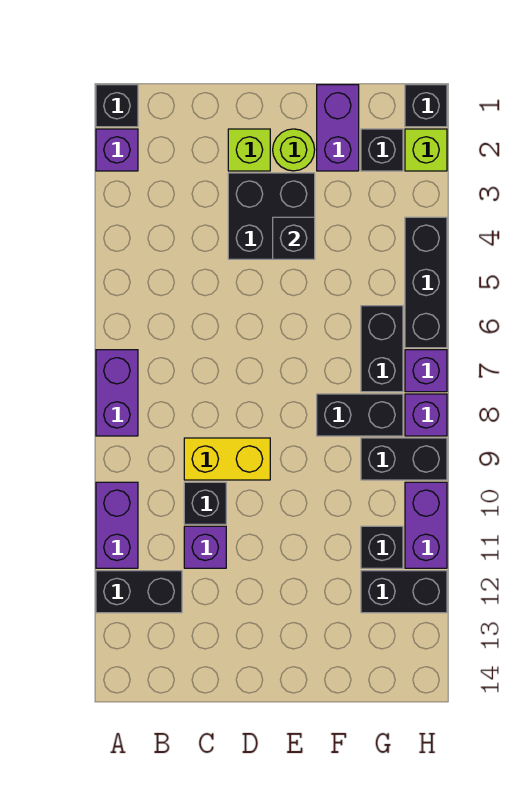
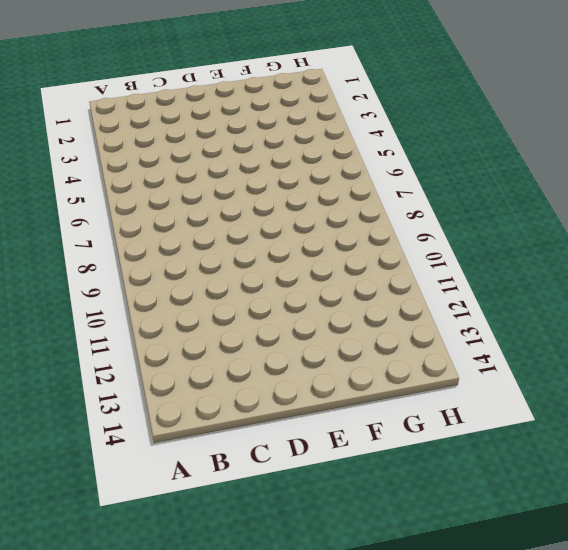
none -> black 1x1 brick [96,85,138,127]
none -> purple 1x1 brick [96,129,138,171]
none -> purple 1x2 brick [96,350,138,436]

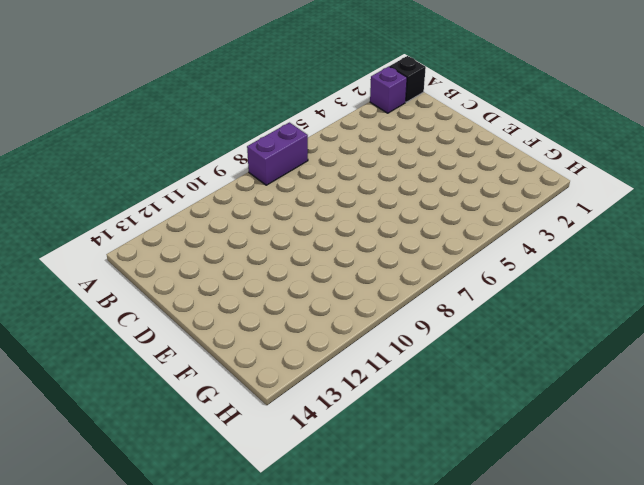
none -> purple 1x2 brick [96,482,138,568]
none -> black 1x2 brick [96,571,182,613]
none -> yellow 1x2 brick [184,438,270,480]

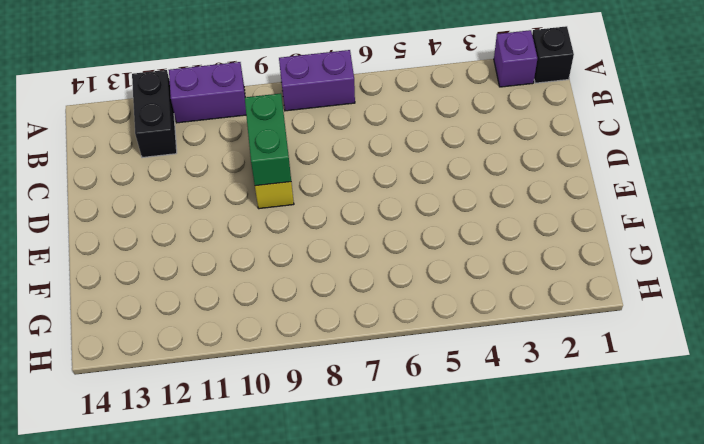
green 1x2 brick [245,93,291,186] -> none
none -> black 1x1 brick [184,482,226,524]
none -> purple 1x1 brick [184,526,226,568]
none -> lime 1x1 brick [228,129,270,171]

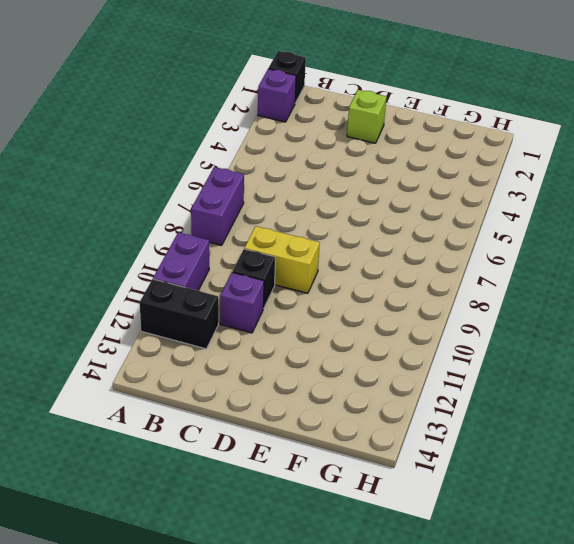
none -> black 2x2 brick [228,173,315,259]
none -> lime 1x1 round brick [273,129,315,171]
none -> purple 1x2 brick [317,85,359,171]

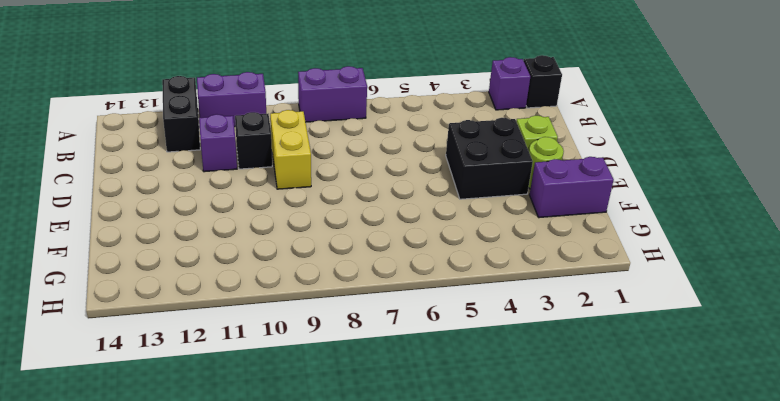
none -> black 1x2 brick [317,394,403,436]
none -> black 1x1 brick [361,129,403,171]
none -> black 1x2 brick [361,306,403,392]

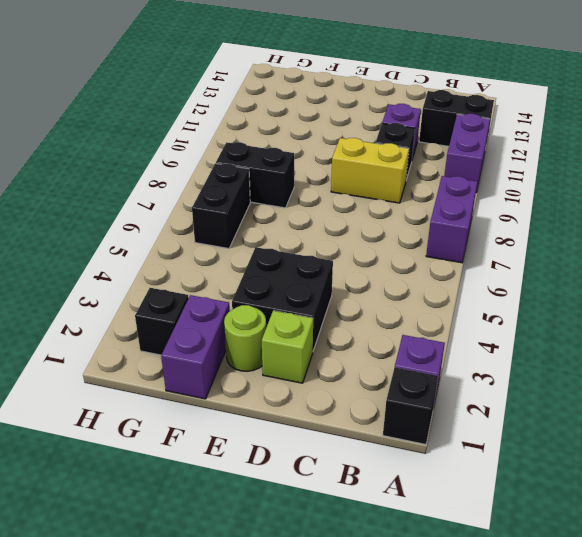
none -> black 1x2 brick [361,438,447,480]
none -> black 1x1 brick [361,526,403,568]
none -> black 1x2 brick [361,571,447,613]

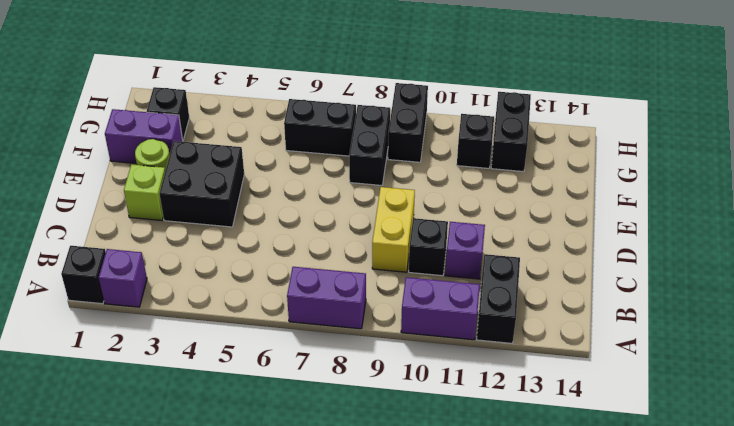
none -> black 1x1 brick [405,85,447,127]
none -> lime 1x1 brick [405,129,447,171]
none -> black 1x3 brick [405,217,447,348]

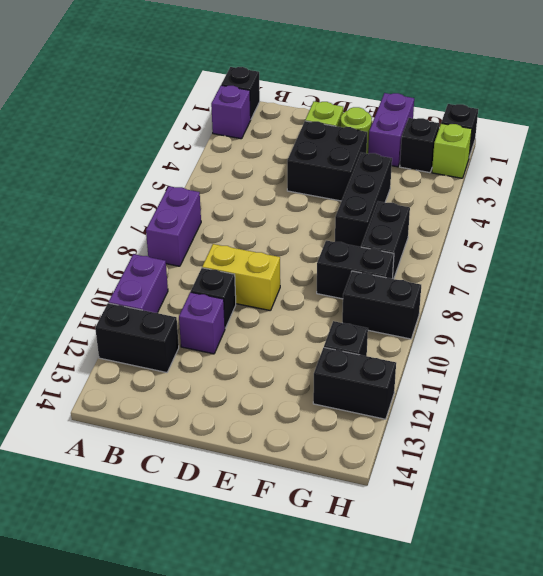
black 1x3 brick [335,153,392,247] -> black 1x3 brick moved to [405,217,447,348]
none -> purple 1x1 brick [405,350,447,392]
none -> purple 1x1 brick [405,394,447,436]
none -> purple 1x2 brick [405,482,447,568]

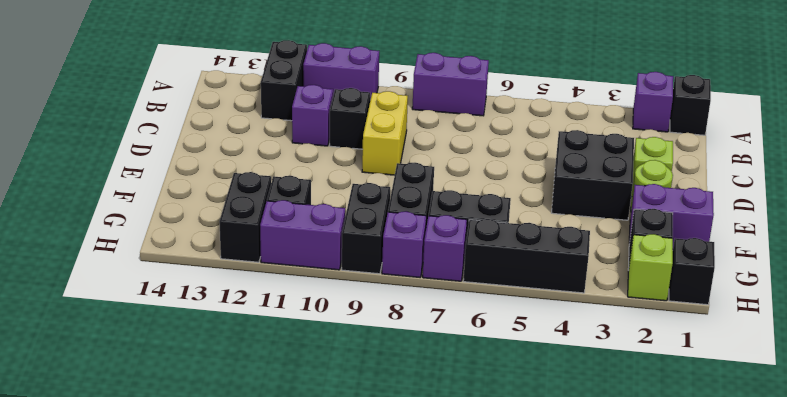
none -> black 1x1 brick [273,217,315,259]

